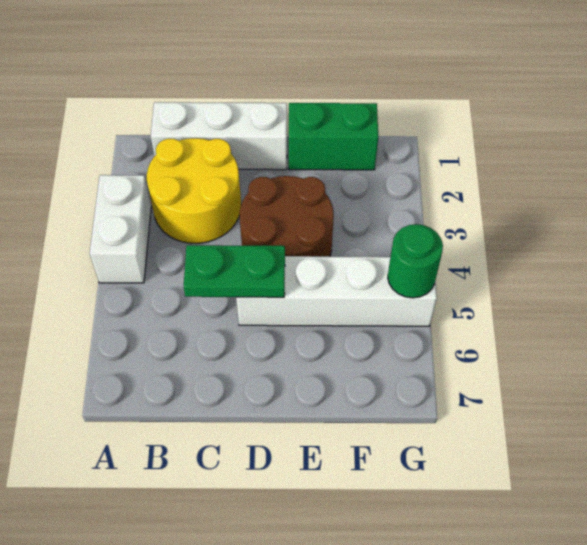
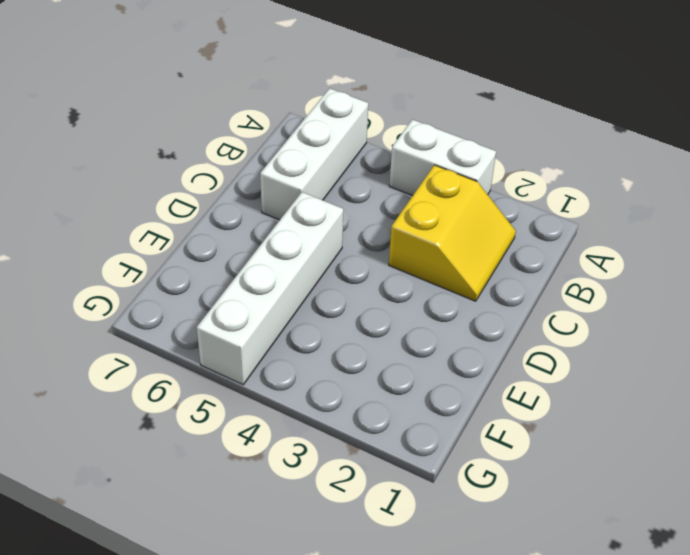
white 1x3 brick [260,88,368,220] -> white 1x3 brick moved to [151,102,287,170]
yellow 2x2 slope [389,165,516,301] -> yellow 2x2 round brick [147,138,241,243]
none -> brown 2x2 round brick [240,176,334,257]
none -> green 1x2 brick [289,103,378,170]

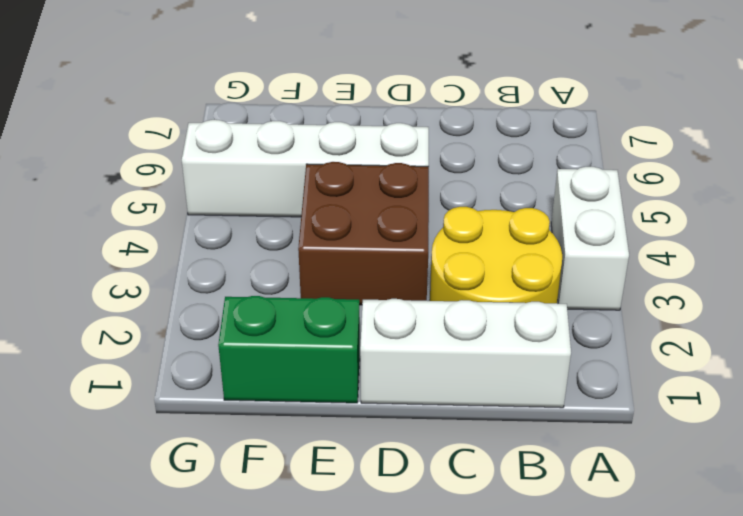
brown 2x2 brick [298,162,429,305] -> brown 2x2 round brick [240,176,334,257]
none -> green 1x2 plate [184,245,285,297]
none -> green 1x1 round brick [388,224,443,298]

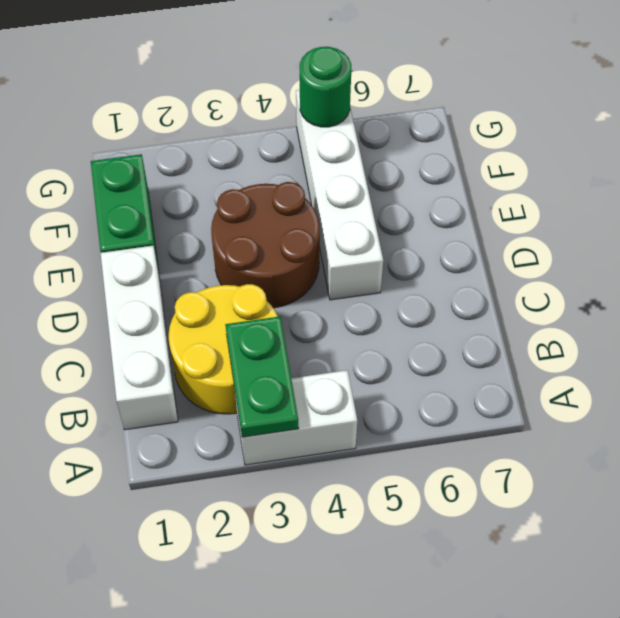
green 1x2 plate [225,316,299,437] -> green 1x2 plate moved to [184,245,285,297]

